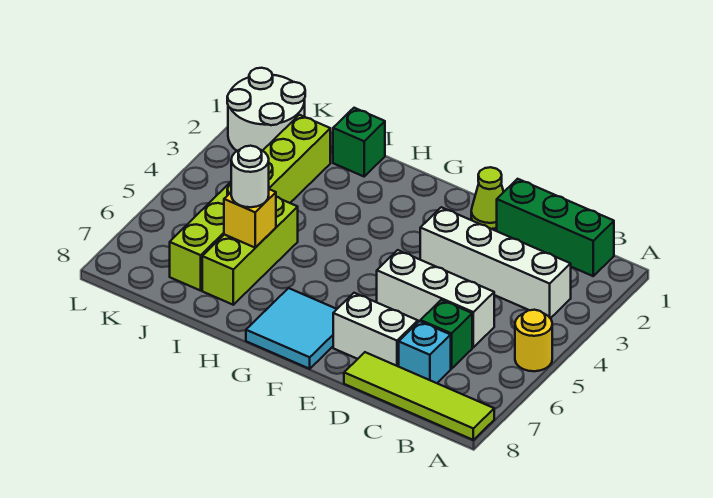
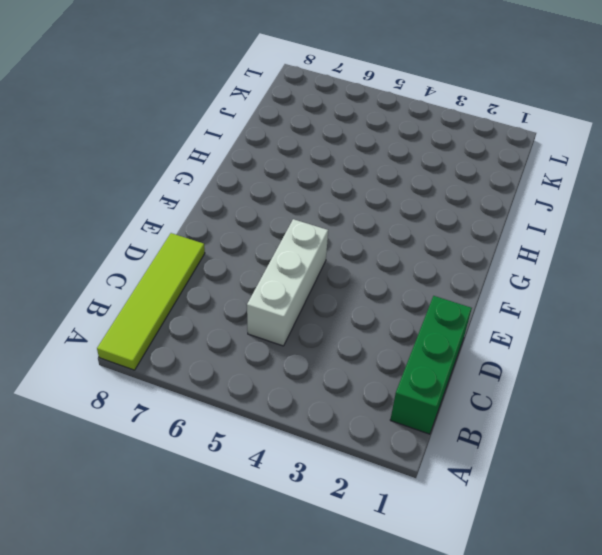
none -> yellow 1x1 round brick [515,310,552,371]
none -> white 1x4 brick [420,207,571,318]
none -> green 1x1 brick [420,300,472,369]

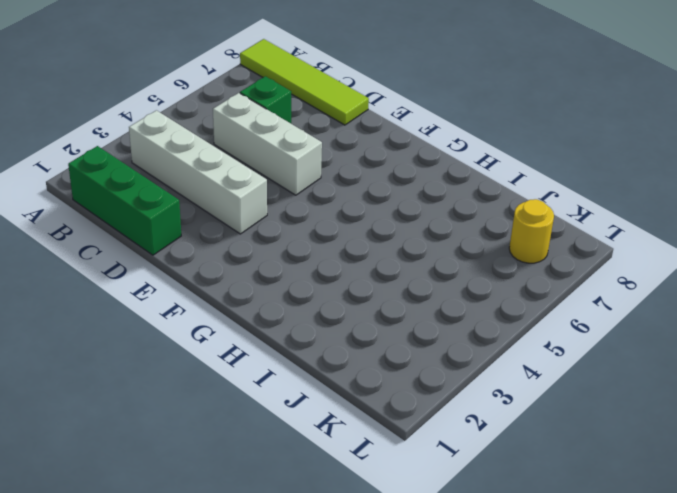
yellow 1x1 round brick [509,199,554,263] -> yellow 1x1 round brick moved to [515,310,552,371]
none -> cyan 1x1 brick [399,321,451,383]
none -> white 1x2 brick [333,293,418,367]
none -> lime 1x1 cone [471,167,503,229]

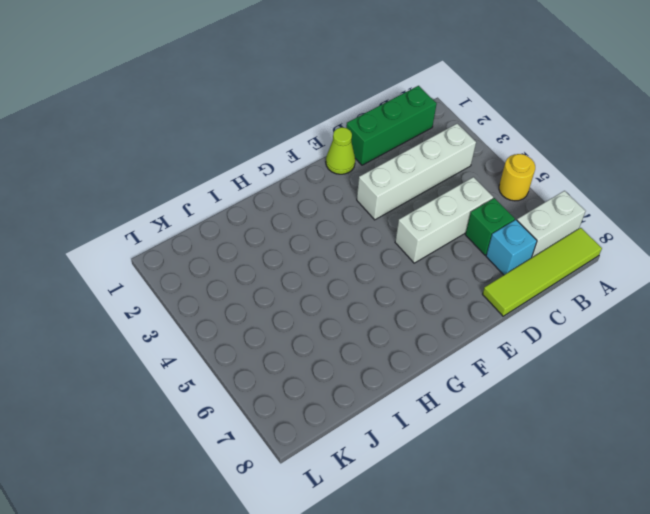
white 1x2 brick [517,191,586,257] -> white 1x2 brick moved to [333,293,418,367]
none -> cyan 2x2 tile [246,288,337,369]
none -> green 1x1 brick [333,108,385,176]
none -> lime 1x3 brick [202,197,298,305]

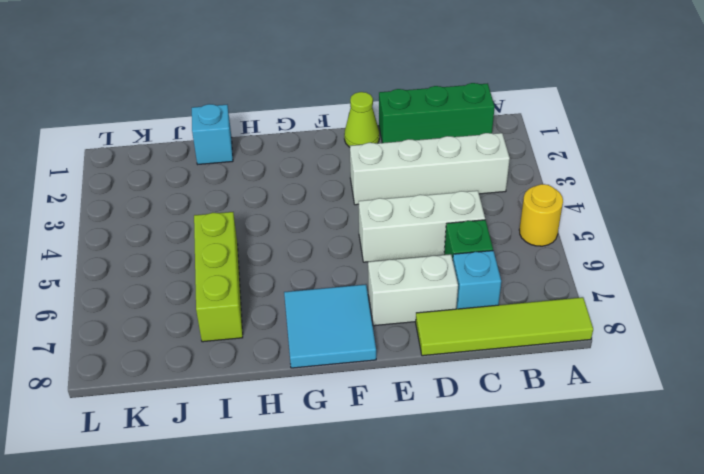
cyan 1x1 brick [192,104,233,164] -> green 1x1 brick [333,108,385,176]
none -> lime 1x6 brick [170,115,330,291]
none -> white 2x2 round brick [227,68,305,151]
none -> yellow 1x1 brick [224,189,276,248]

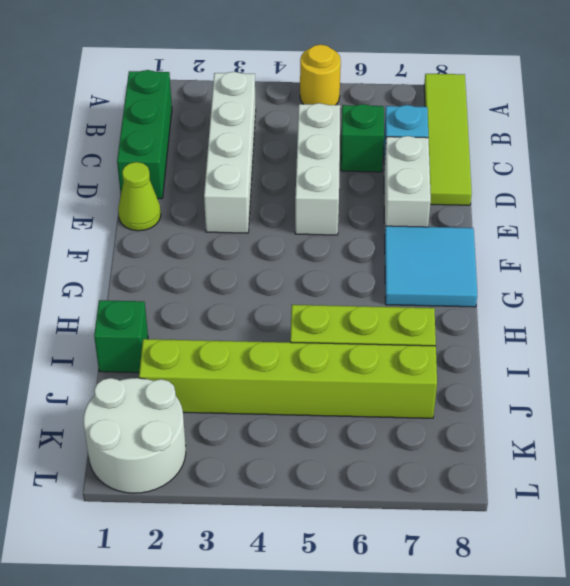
none -> yellow 1x1 brick [224,189,276,248]
none -> white 1x1 round brick [231,146,269,207]

